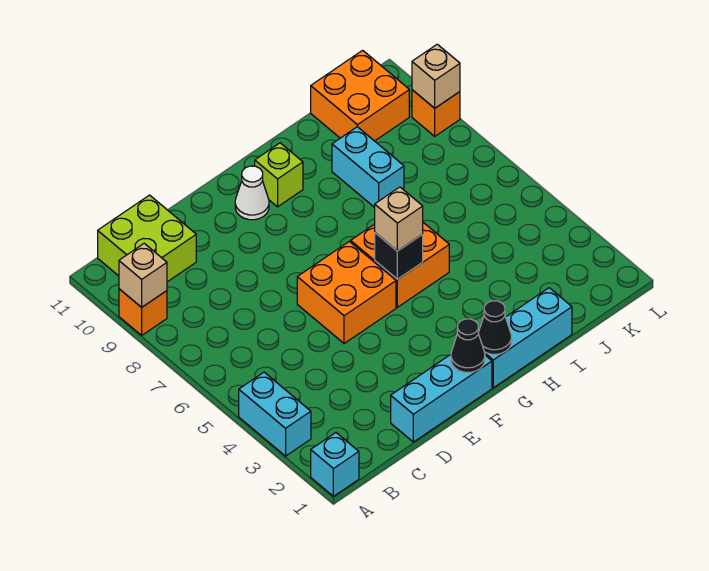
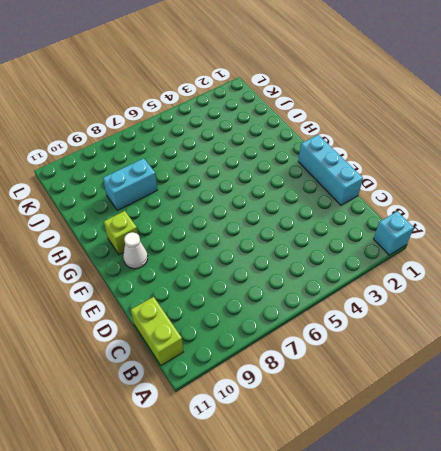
lime 1x2 brick [131,297,184,366] -> lime 2x2 brick [98,195,196,282]
none -> cyan 1x2 brick [239,372,311,456]
none -> orange 1x1 brick [119,289,167,335]
none -> orange 2x2 brick [297,241,396,344]

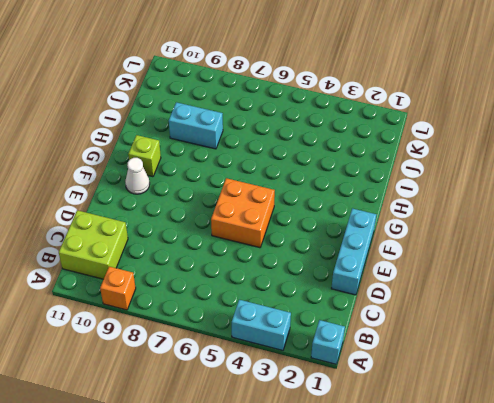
none -> cyan 1x3 brick [485,288,572,388]
none -> orange 2x2 brick [351,223,449,307]
none -> orange 2x2 brick [311,50,409,141]

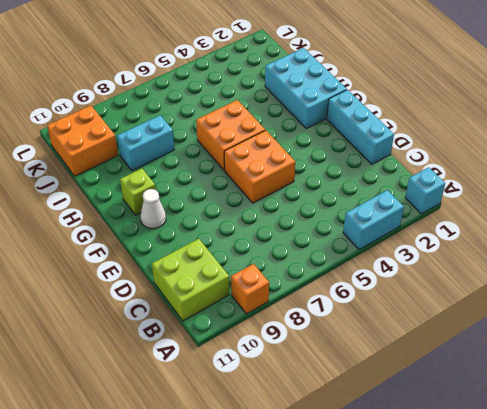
cyan 2x3 brick [265,48,347,129] -> cyan 1x3 brick [485,288,572,388]
none -> orange 1x1 brick [412,90,460,136]
none -> tan 1x1 brick [119,243,167,307]
none -> black 1x1 cone [451,319,485,373]

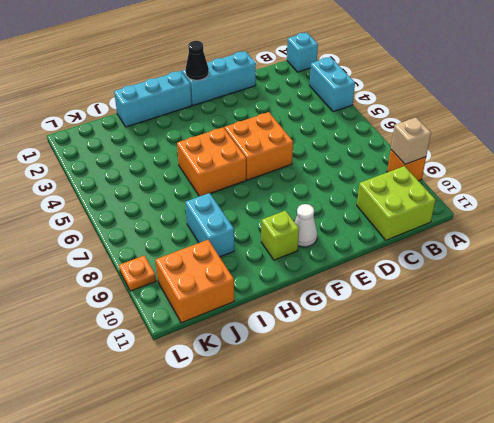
orange 1x1 plate [119,255,156,291] -> orange 1x1 brick [412,90,460,136]
none -> black 1x1 cone [478,301,512,354]
none -> black 1x1 brick [375,233,423,279]
none -> tan 1x1 brick [412,44,460,108]

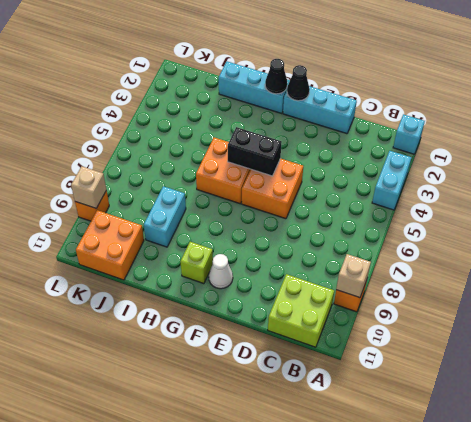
black 1x2 brick [228,127,282,176] -> black 1x1 brick [375,233,423,279]
none -> tan 1x1 brick [375,187,423,251]

